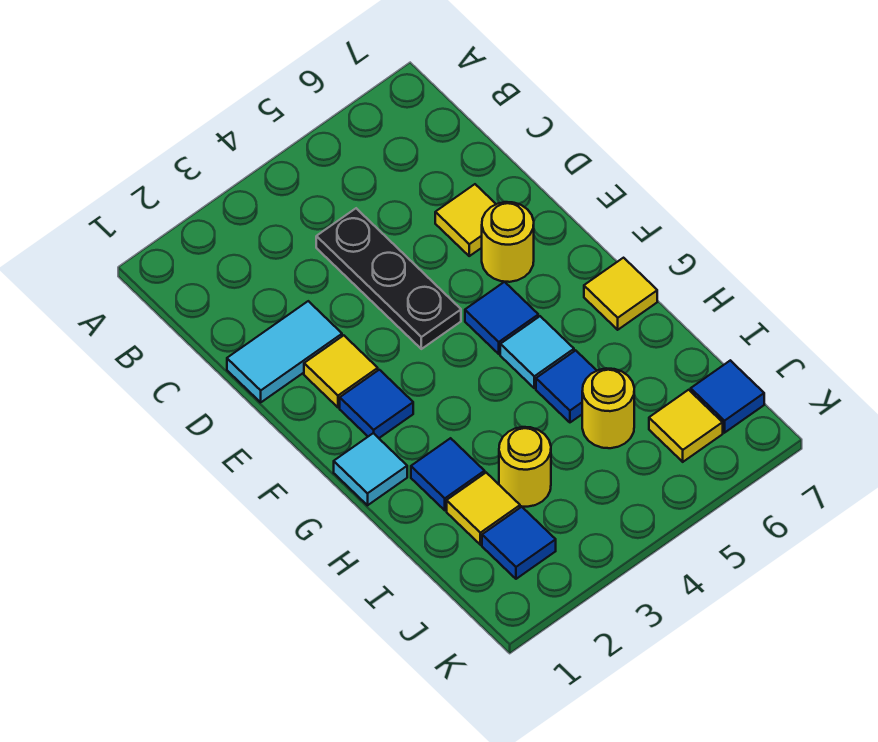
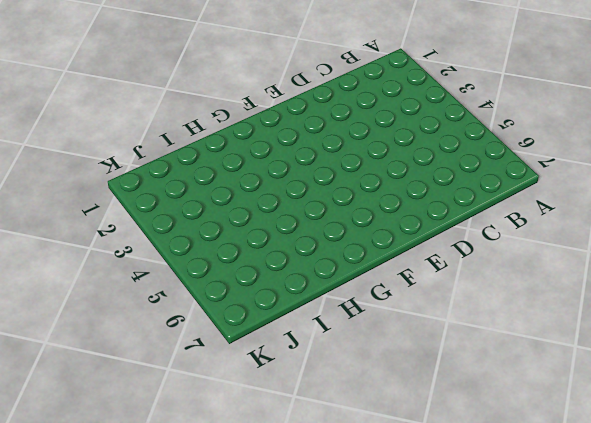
none -> black 1x3 plate [316,208,461,349]
none -> cyan 1x2 tile [227,301,342,402]
none -> yellow 1x1 tile [435,184,496,256]

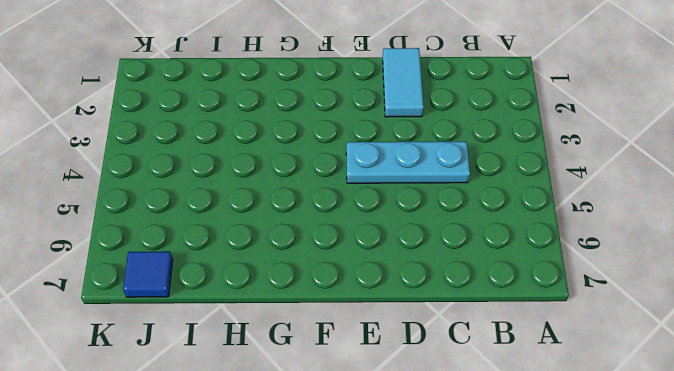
cyan 1x3 plate [346,142,470,183] -> black 1x3 plate [316,208,461,349]
none -> yellow 1x1 tile [435,184,496,256]
none -> yellow 1x1 tile [304,335,378,407]
none -> yellow 1x1 round brick [482,202,534,282]

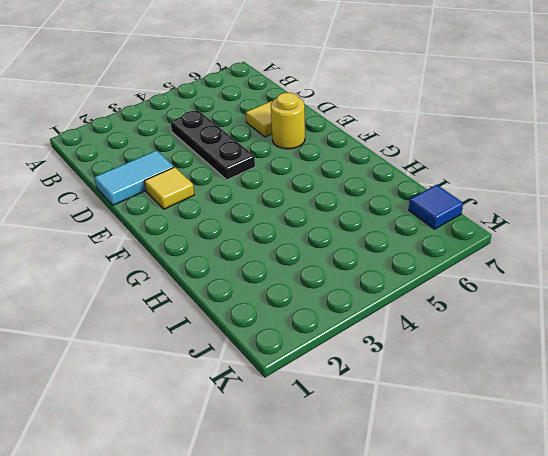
none -> blue 1x1 tile [340,370,413,438]
none -> blue 1x1 tile [465,282,538,354]
none -> cyan 1x1 tile [334,433,407,505]

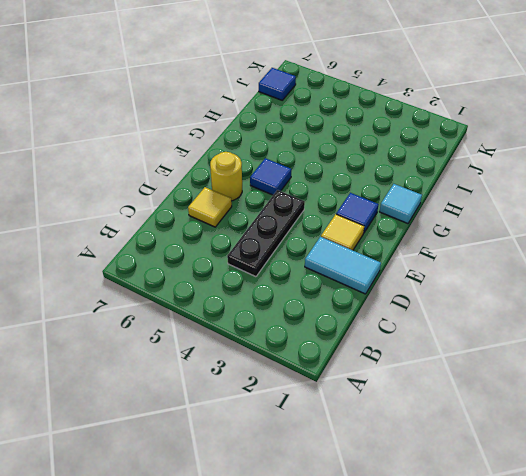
none -> cyan 1x1 tile [500,316,574,388]
none -> yellow 1x1 tile [584,258,657,330]
none -> blue 1x1 tile [411,438,485,510]

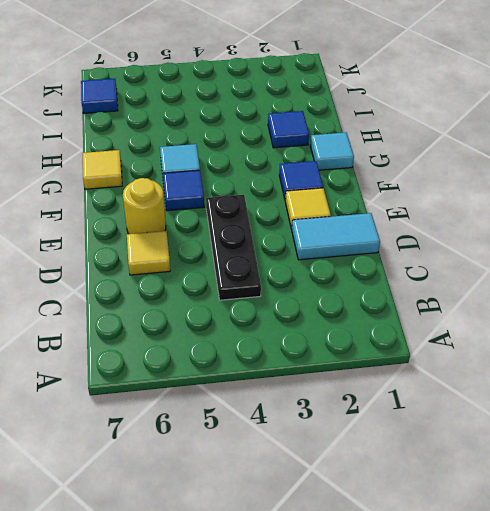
none -> blue 1x1 tile [536,350,597,422]
none -> yellow 1x1 tile [447,473,520,545]
none -> yellow 1x1 round brick [499,427,551,507]

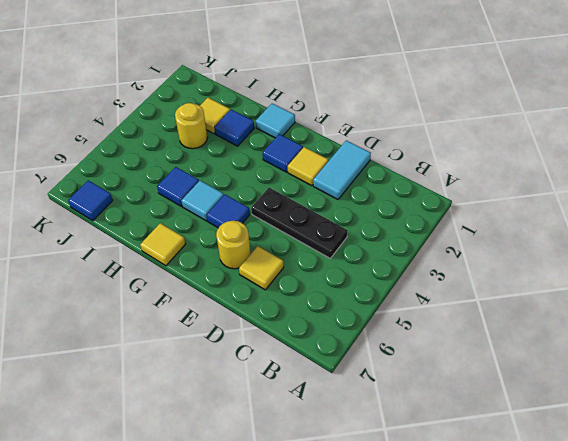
none -> yellow 1x1 round brick [582,368,634,448]
none -> blue 1x1 tile [482,507,556,579]
none -> yellow 1x1 tile [649,390,723,462]

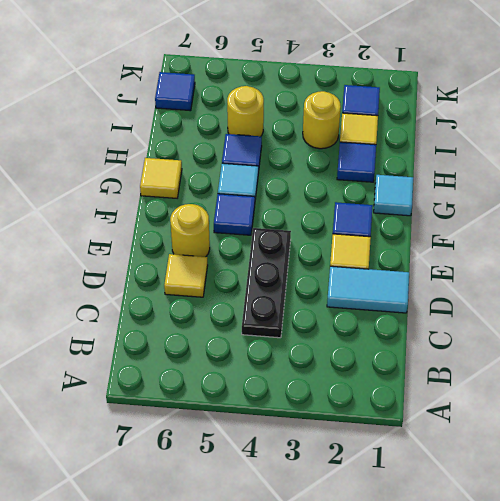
none -> yellow 1x1 tile [649,390,723,462]

